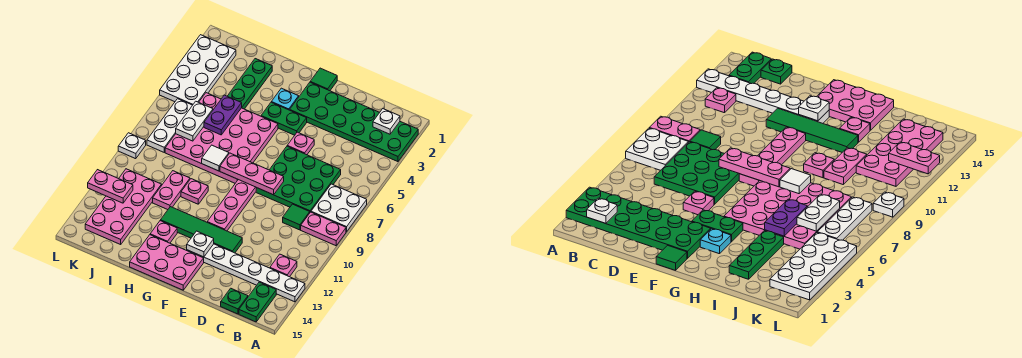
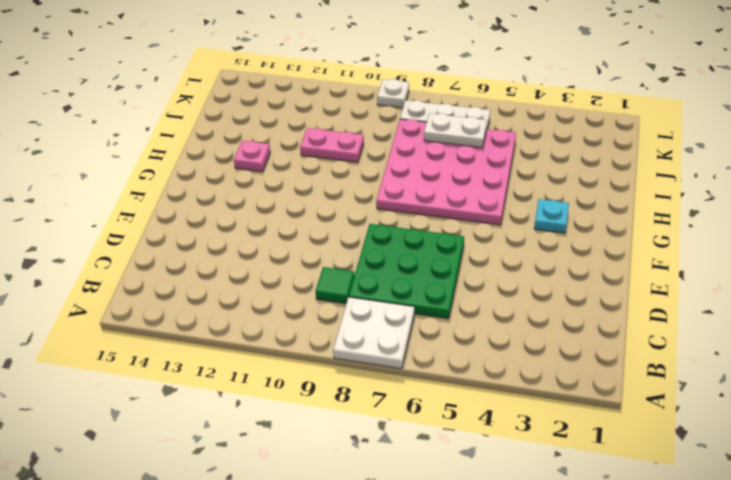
none -> green 2x6 plate [290,82,418,162]
none -> pink 1x2 plate [301,212,346,246]
none -> white 1x6 plate [187,244,305,302]
none -> pink 1x1 plate [270,254,297,277]

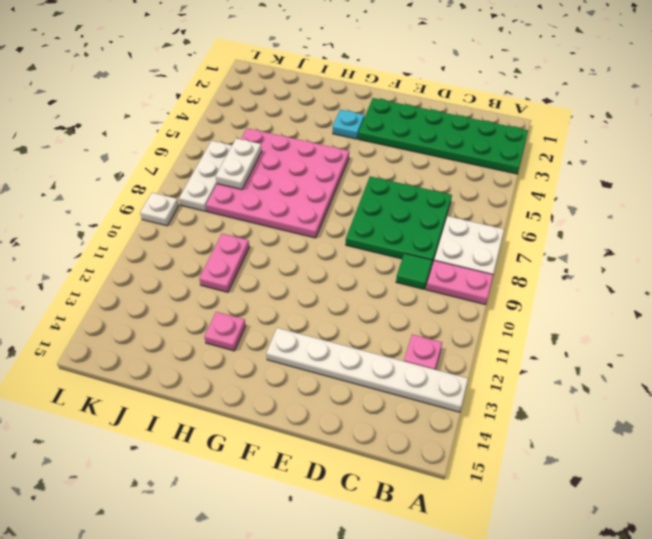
none -> green 1x2 plate [239,282,276,322]
none -> green 1x1 plate [221,288,248,314]
none -> pink 1x1 plate [287,132,314,155]
none -> green 1x4 tile [161,207,242,253]

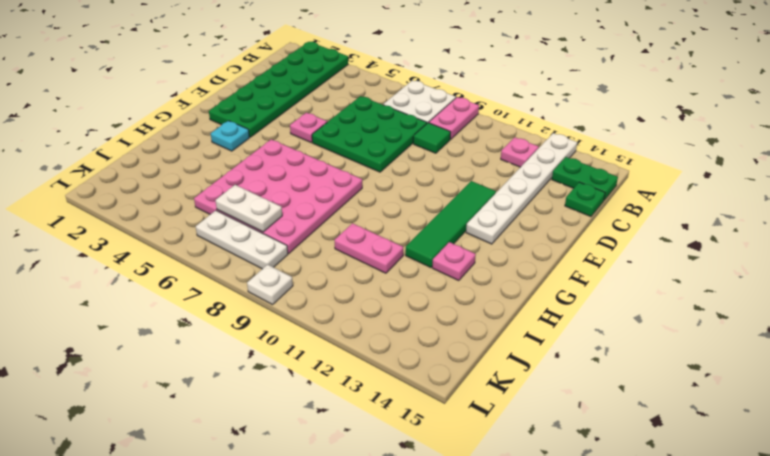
none -> green 1x1 tile [310,68,337,91]
none -> green 1x2 plate [261,102,307,135]
none -> pink 1x4 plate [207,180,256,231]
none -> pink 2x3 plate [130,235,204,290]

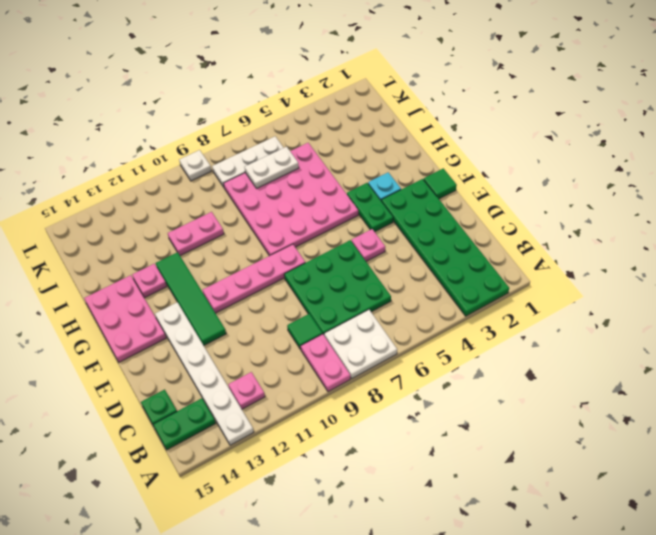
none -> pink 1x1 plate [181,179,208,204]
none -> green 1x3 plate [228,59,272,109]
none -> pink 2x4 plate [85,169,162,244]
none -> white 2x4 plate [160,35,236,105]

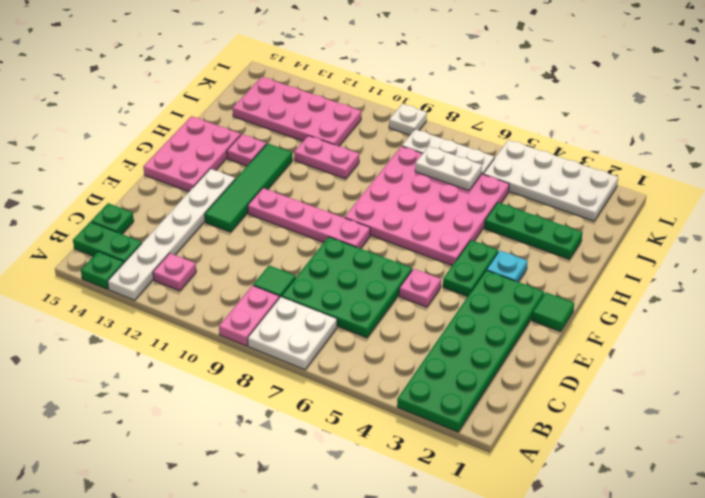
green 1x1 plate [81,251,124,289] -> none
none -> pink 1x1 plate [181,179,208,204]
none -> white 1x1 plate [373,109,400,134]
none -> pink 1x3 plate [220,153,284,195]
none -> white 1x1 plate [187,231,214,257]

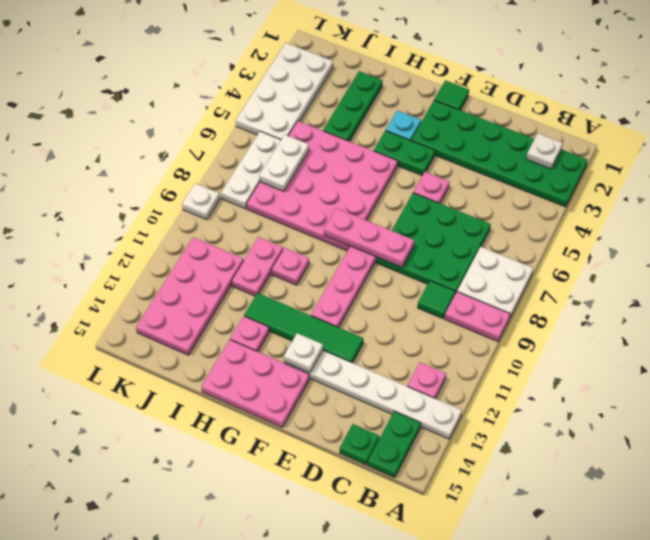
none -> white 1x1 tile [202,145,229,171]
none -> purple 1x2 plate [204,95,242,135]
none -> pink 1x2 plate [88,170,133,203]

